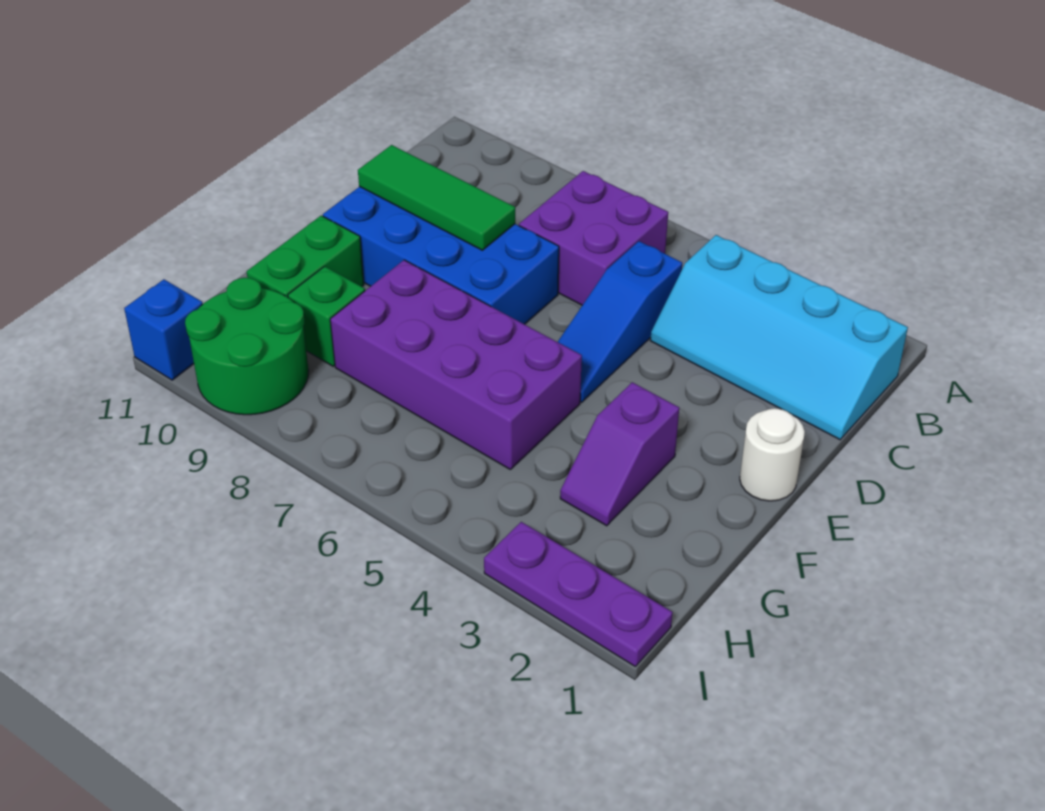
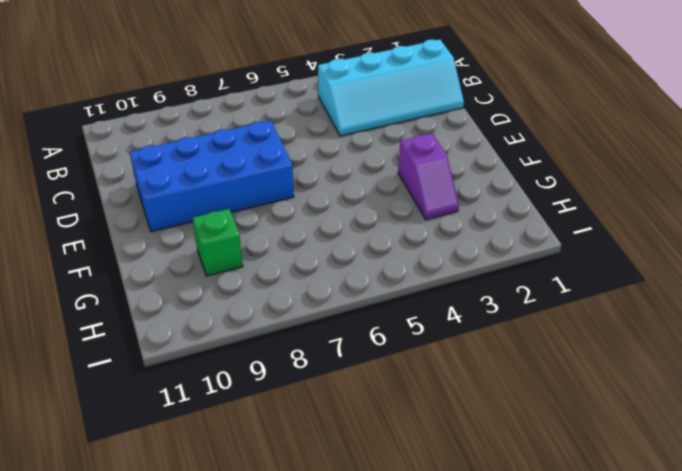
none -> purple 2x2 brick [519,171,668,305]
none -> blue 1x3 slope [558,241,682,402]
none -> white 1x1 round brick [740,408,805,501]

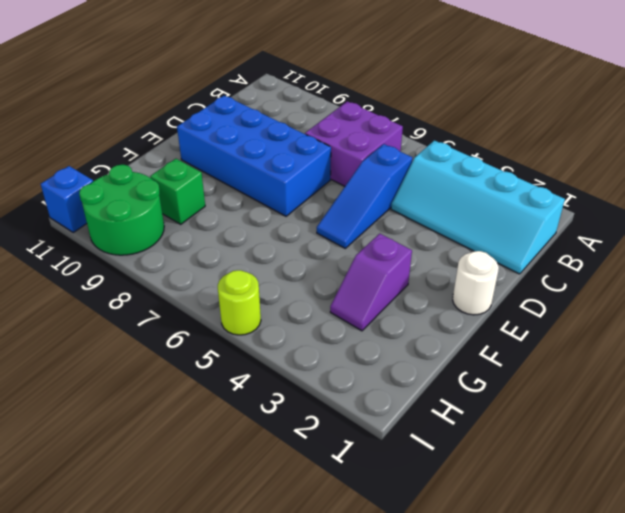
lime 1x1 round brick [218,270,261,335] -> none
none -> purple 2x4 brick [330,260,582,469]
none -> green 1x2 brick [247,216,364,297]
none -> purple 1x3 plate [484,522,673,666]

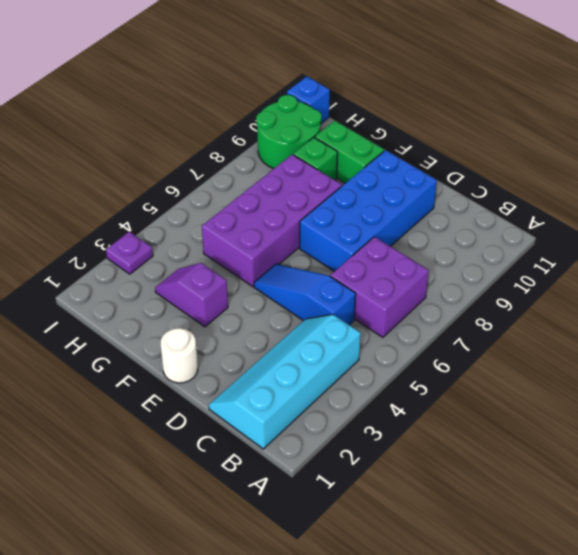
purple 1x1 plate [106,232,153,274] -> purple 1x3 plate [484,522,673,666]
none -> green 1x3 tile [358,145,515,250]

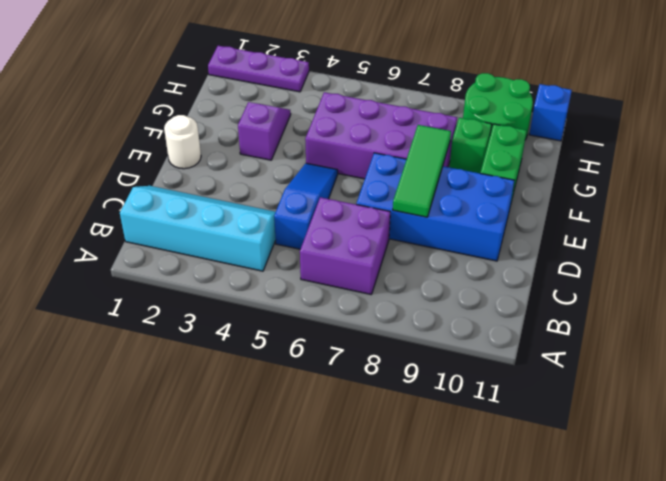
green 1x3 tile [393,125,451,217] -> green 1x3 tile turned to [358,145,515,250]

